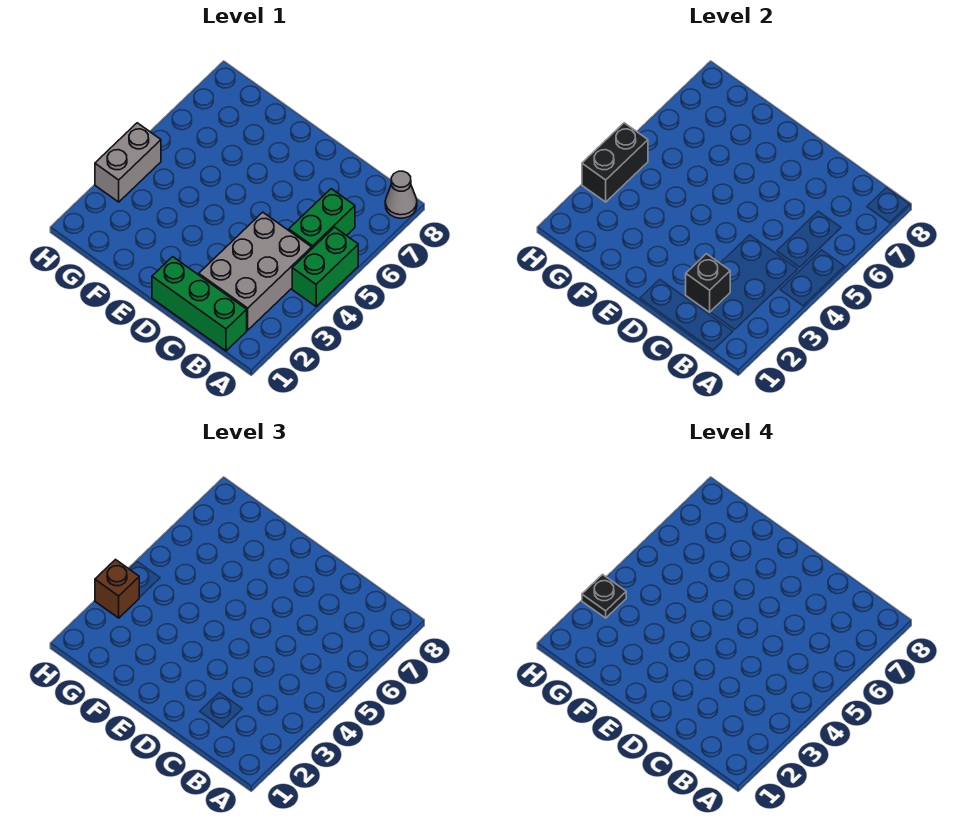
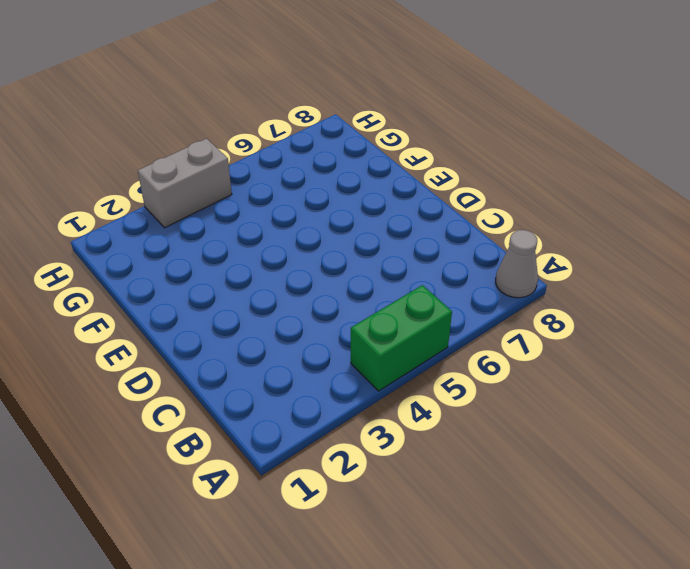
none -> green 1x3 brick [152,257,247,351]
none -> grey 2x3 brick [199,212,312,330]

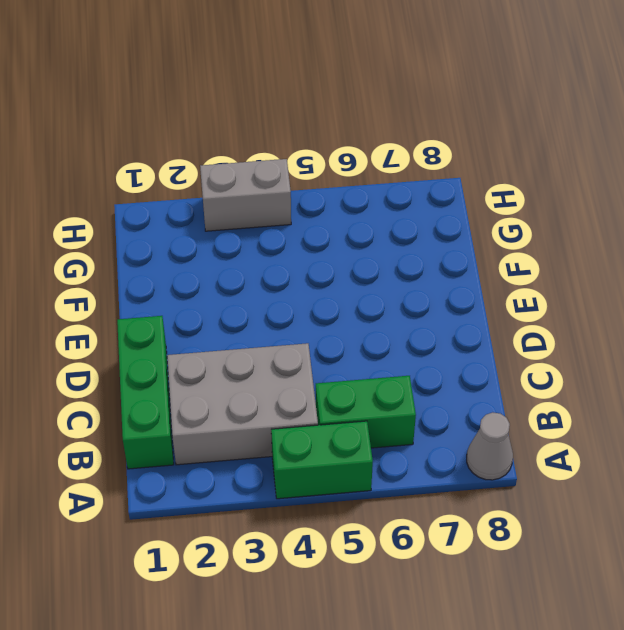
none -> black 1x1 brick [686,254,730,312]
none -> black 1x2 brick [582,123,648,202]

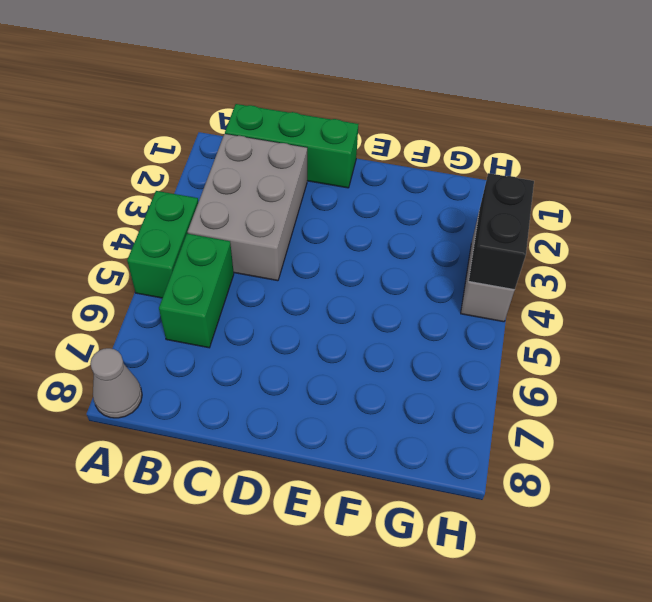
none -> black 1x1 brick [686,254,730,312]
none -> brown 1x1 brick [95,560,139,618]

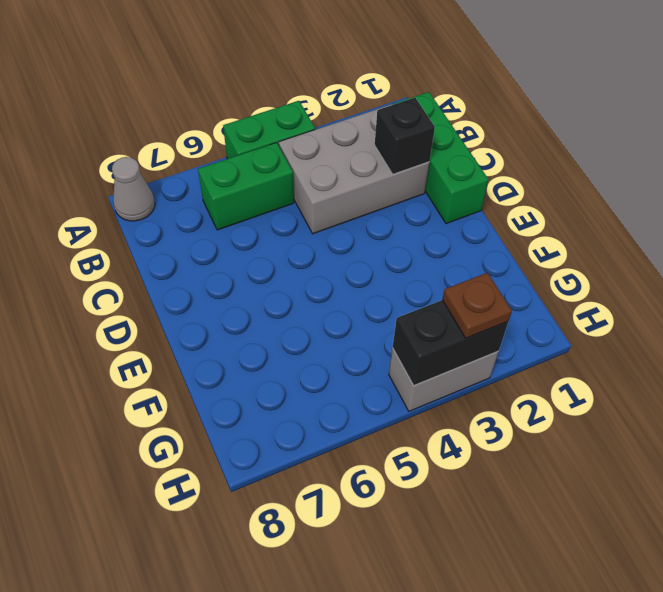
brown 1x1 plate [442,273,512,338] -> brown 1x1 brick [95,560,139,618]
none -> black 1x1 plate [582,575,626,618]

